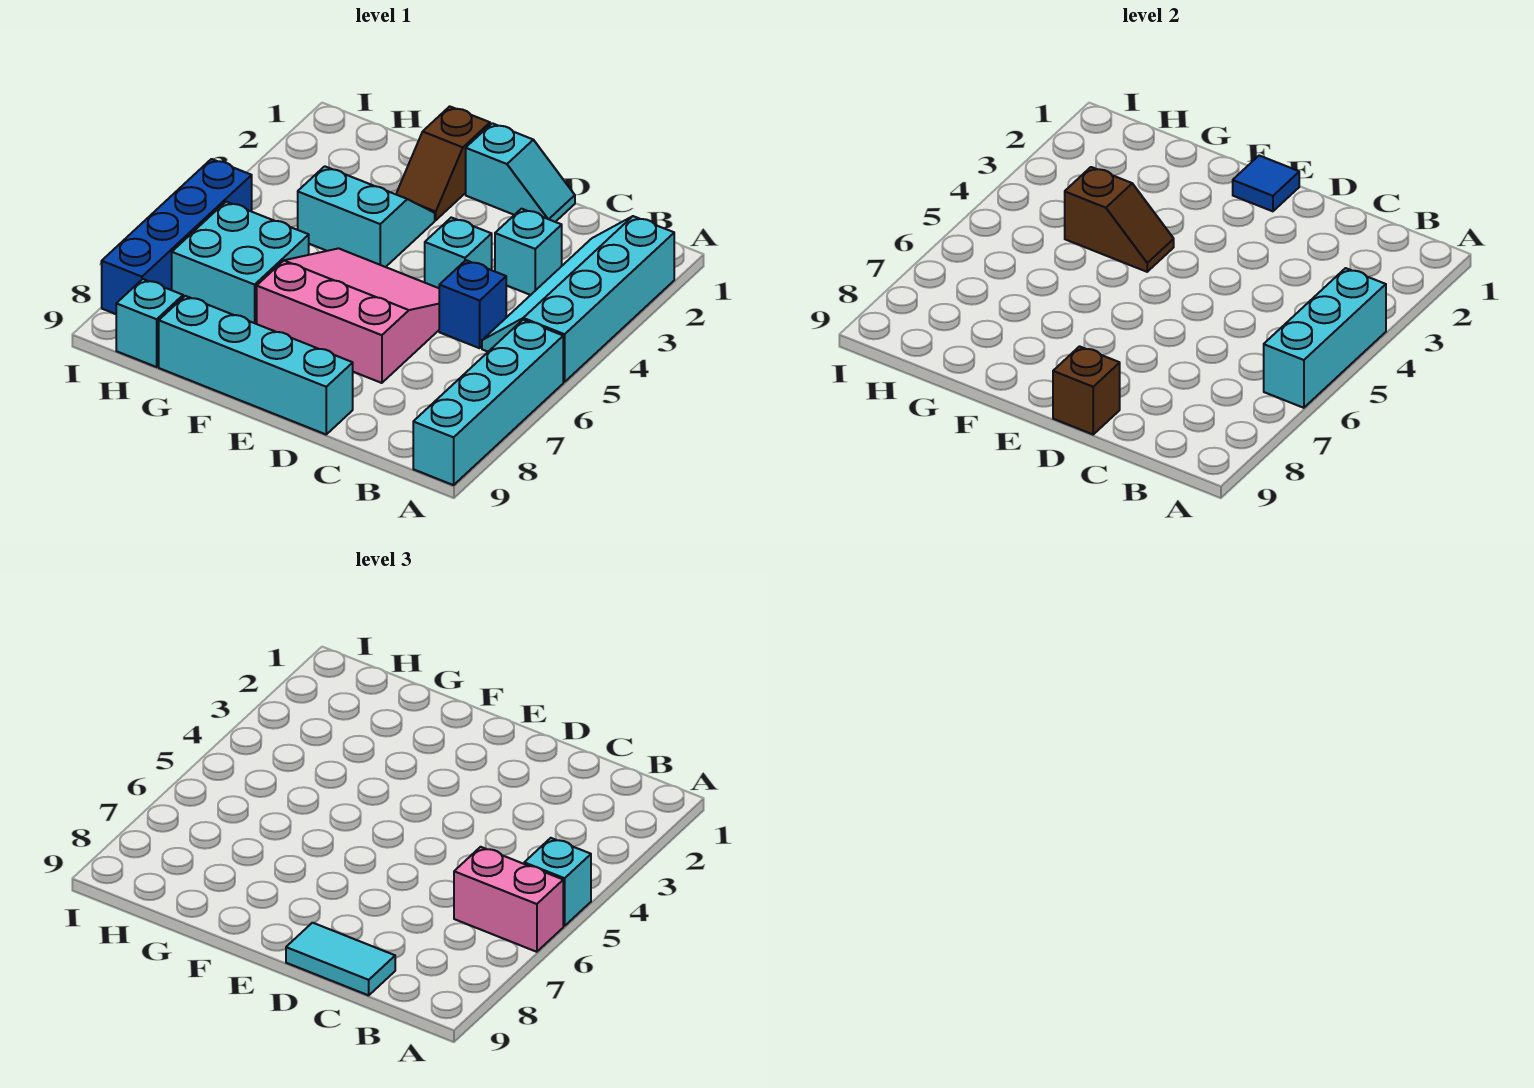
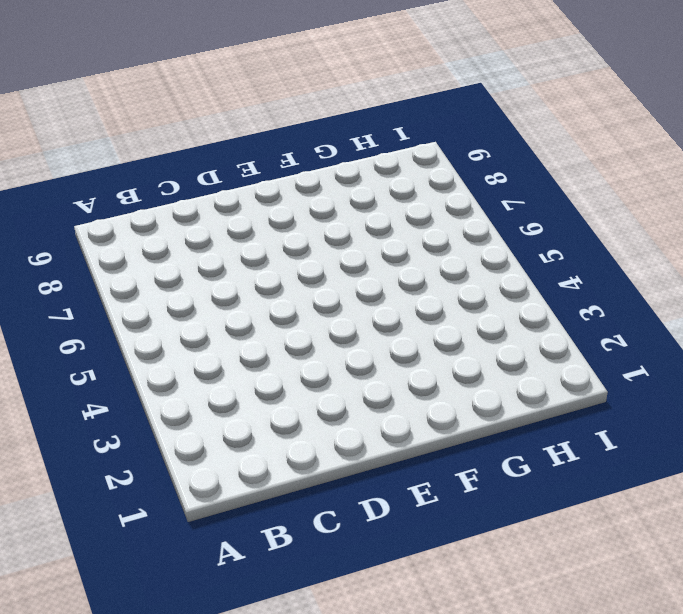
none -> cyan 2x4 slope [482,216,674,382]
none -> cyan 1x4 brick [413,320,563,485]
none -> cyan 1x1 brick [495,209,562,295]

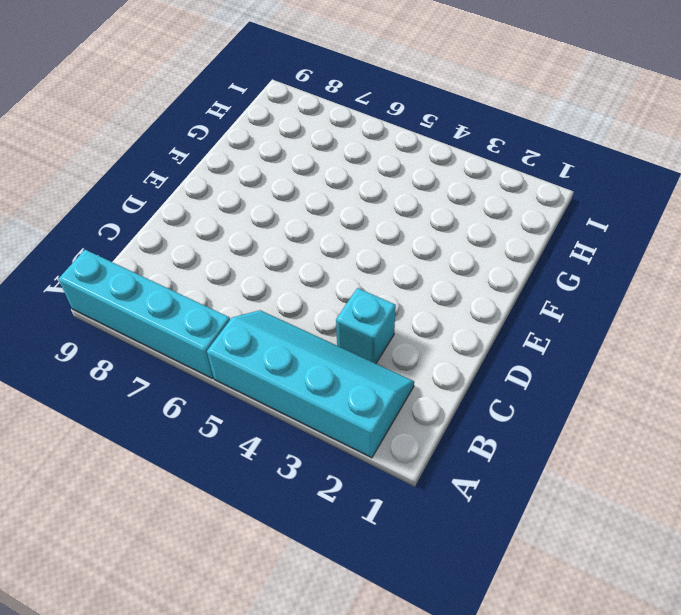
none -> blue 1x1 brick [439,260,506,348]
none -> cyan 1x2 slope [466,123,575,222]
none -> cyan 1x1 brick [425,218,492,288]

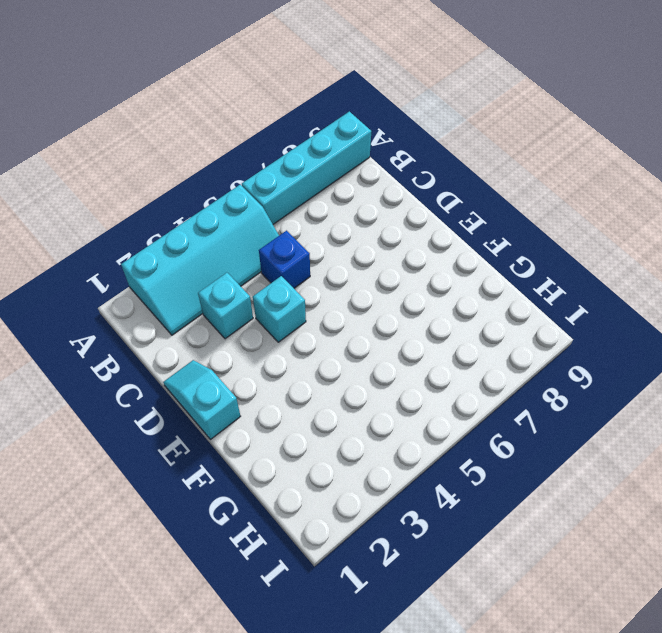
none -> pink 3x3 slope [257,248,439,383]
none -> cyan 1x4 brick [159,296,353,434]
none -> brown 1x2 slope [396,106,490,220]

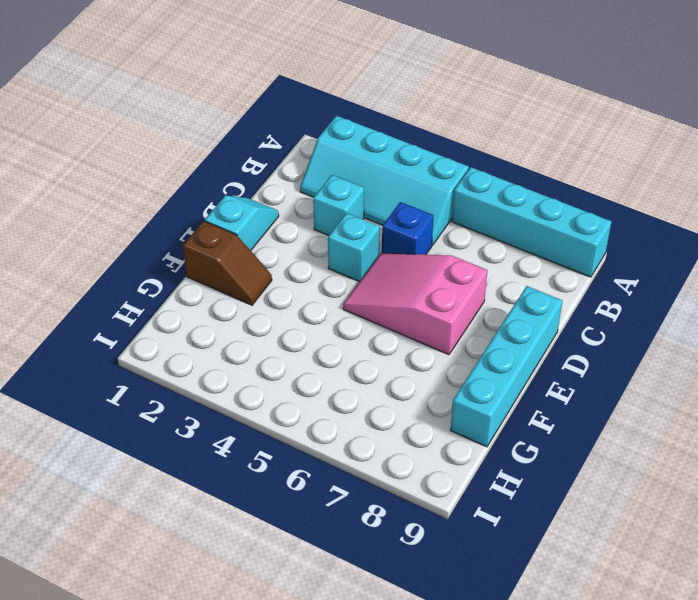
pink 2x3 slope [343,253,488,355] -> pink 3x3 slope [257,248,439,383]
none -> cyan 2x2 slope [298,166,435,267]
none -> cyan 2x2 brick [172,202,309,324]
none -> cyan 1x1 brick [116,279,183,367]

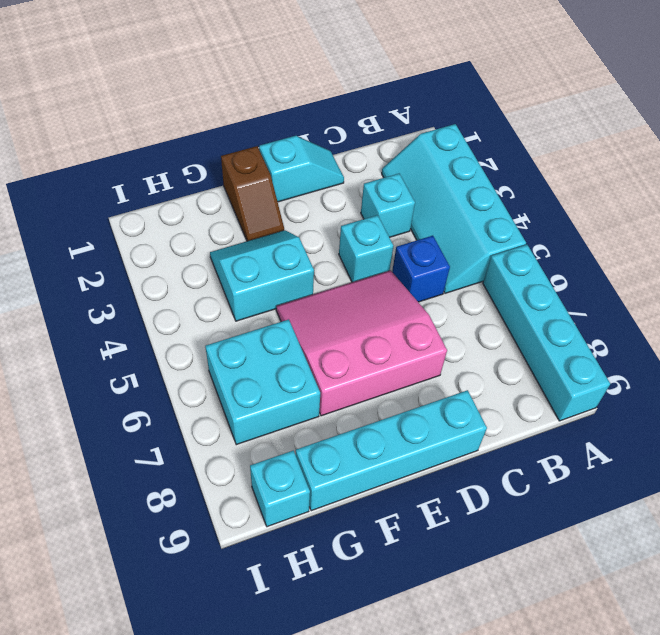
none -> blue 1x4 brick [102,159,252,314]
none -> cyan 1x3 brick [1264,268,1386,408]
none -> brown 1x1 brick [1053,346,1120,434]

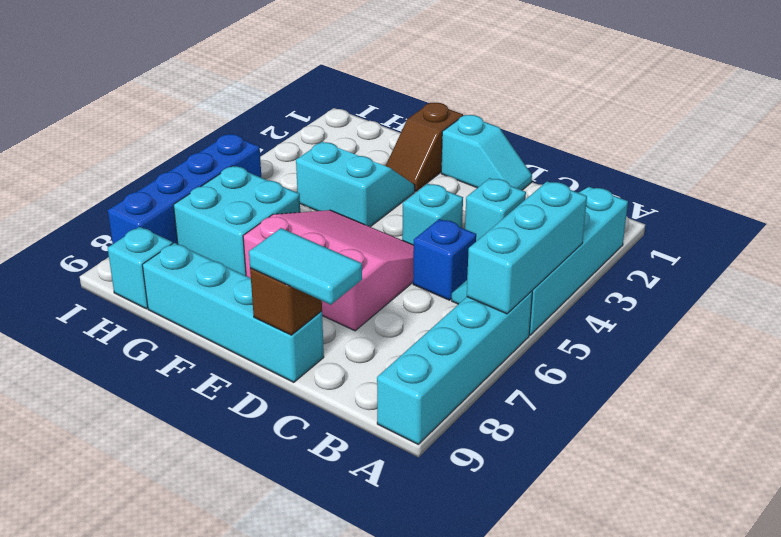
none -> blue 1x1 tile [1233,156,1299,211]
none -> brown 1x2 slope [1065,167,1174,272]
none -> cyan 1x1 brick [524,838,591,926]

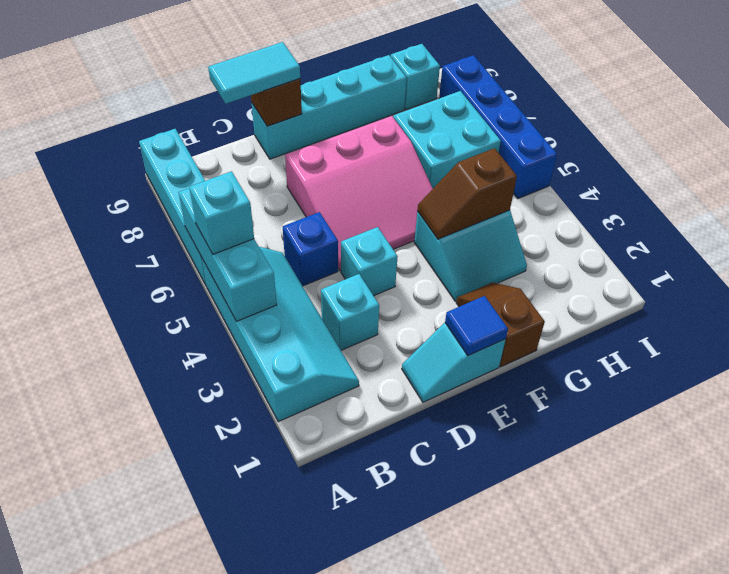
none -> pink 1x2 brick [454,847,563,952]

